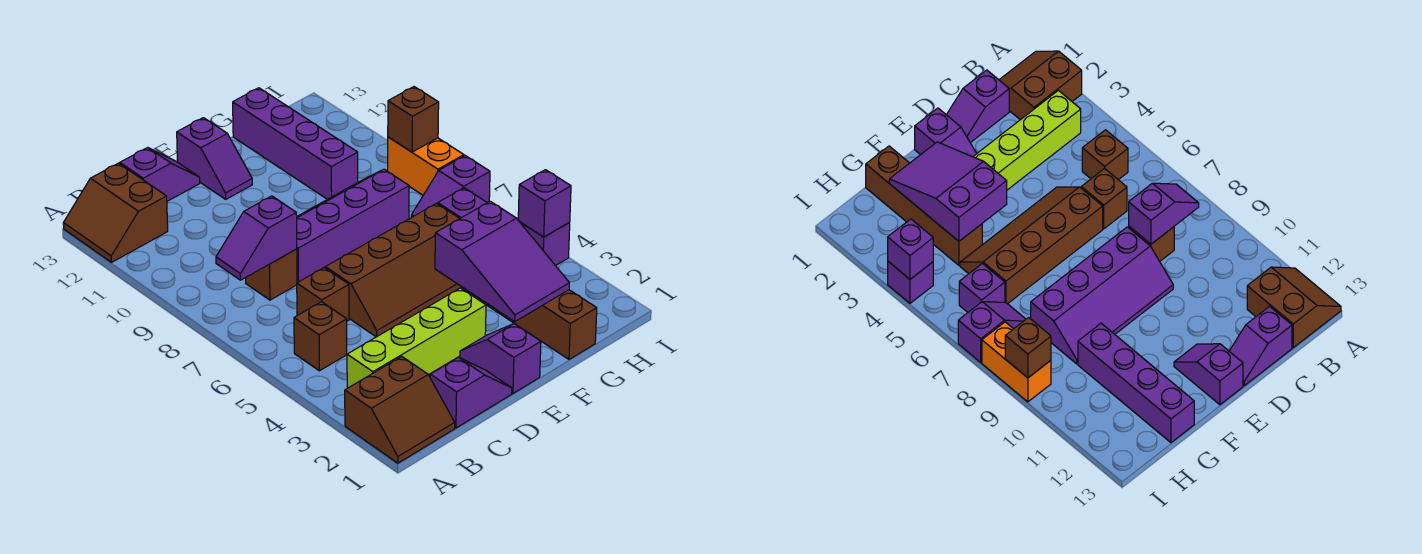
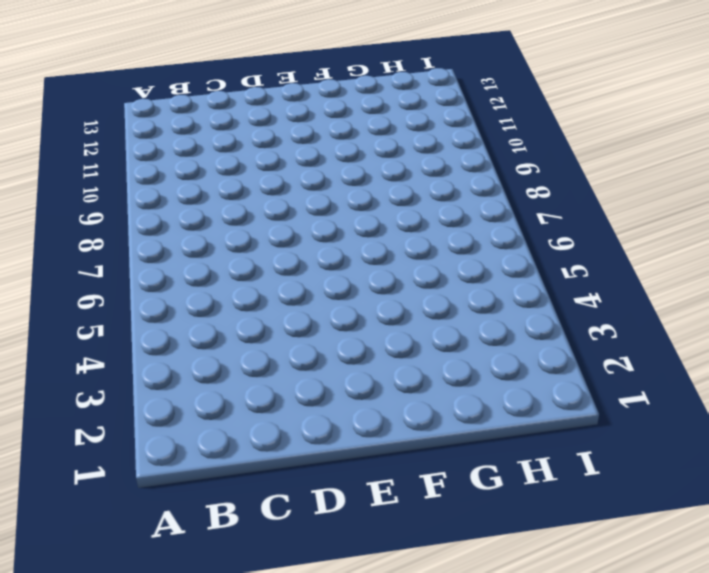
none -> brown 2x2 slope [345,357,455,463]
none -> brown 2x2 slope [63,163,168,262]
none -> lime 1x4 brick [347,288,486,388]

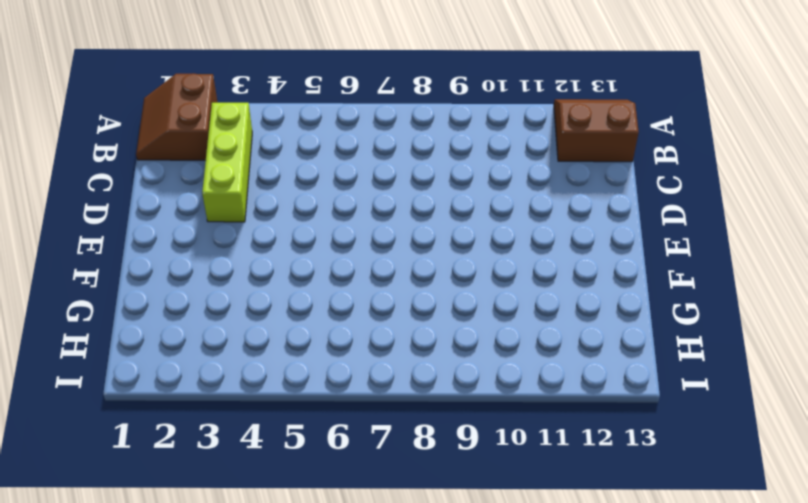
lime 1x3 brick [202,103,252,222] -> lime 1x4 brick [347,288,486,388]
none -> brown 1x1 brick [294,302,347,371]
none -> purple 1x2 slope [430,358,512,428]
none -> brown 1x1 brick [297,268,349,321]

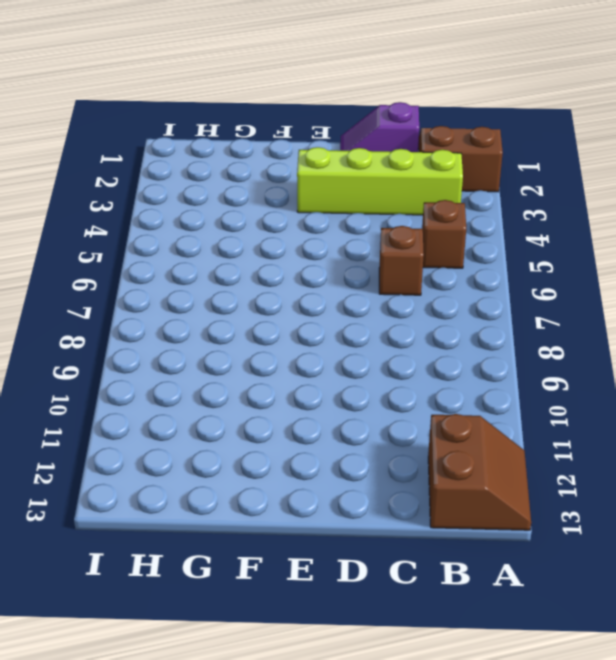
none -> brown 1x1 brick [246,249,297,300]
none -> purple 1x2 slope [120,148,200,201]
none -> brown 2x4 slope [325,204,462,337]

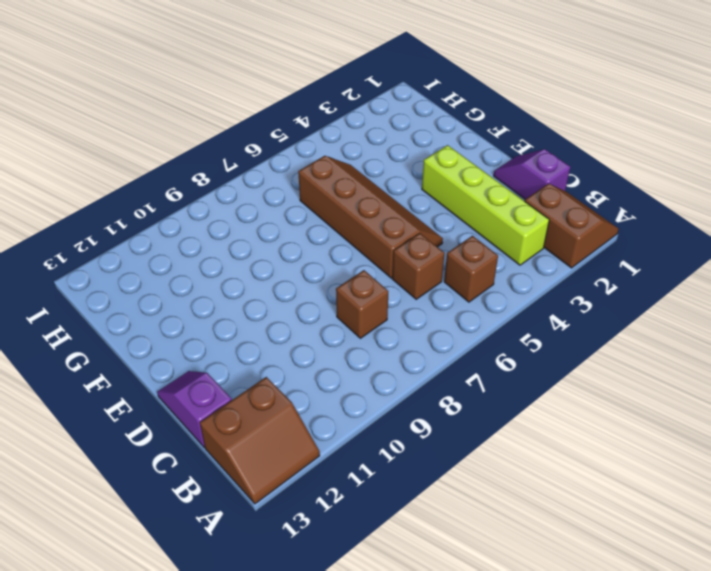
none -> purple 2x4 slope [297,169,409,283]
none -> purple 1x2 slope [460,324,541,393]
none -> purple 1x2 slope [177,118,252,199]

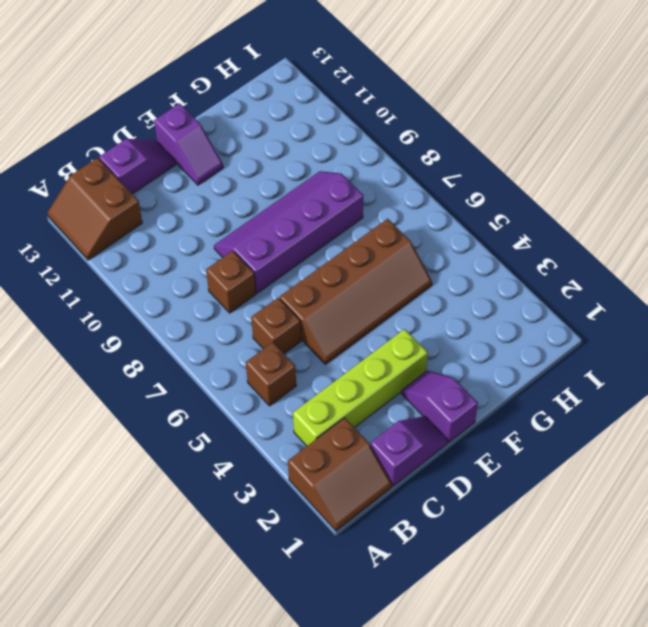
none -> brown 1x4 brick [462,287,597,359]
none -> purple 1x4 brick [233,88,358,199]
none -> purple 1x1 brick [438,188,487,218]

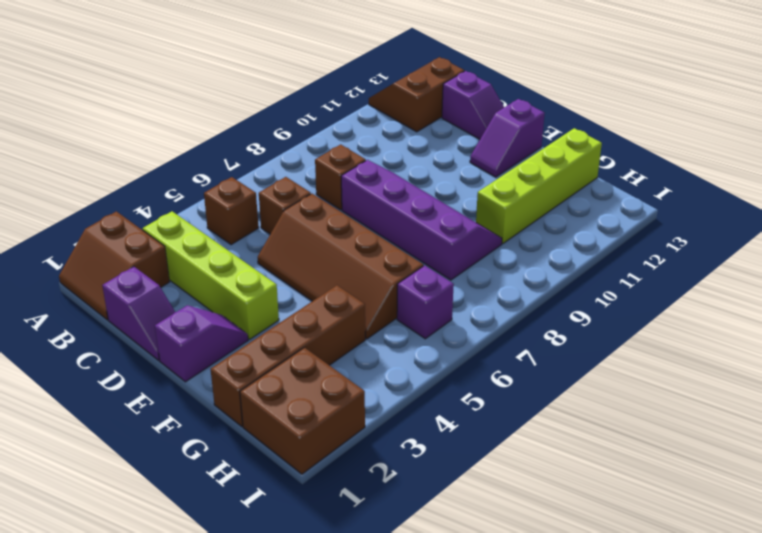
lime 1x4 brick [476,128,602,244] -> purple 1x4 brick [233,88,358,199]
brown 2x2 brick [240,348,365,474] -> none
none -> purple 1x2 slope [411,156,490,217]
none -> purple 1x1 brick [520,222,570,266]
none -> orange 1x2 brick [388,137,464,195]

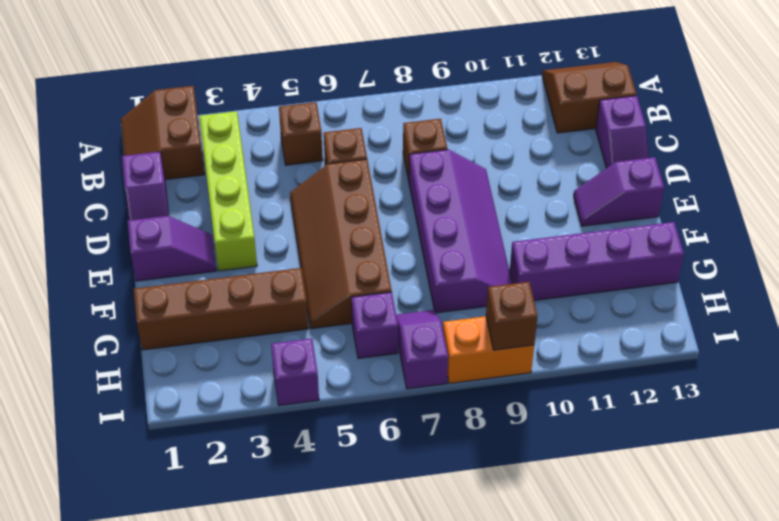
none -> purple 1x2 slope [216,196,297,280]
none -> purple 2x3 slope [435,201,569,321]
none -> purple 1x1 brick [518,170,571,237]

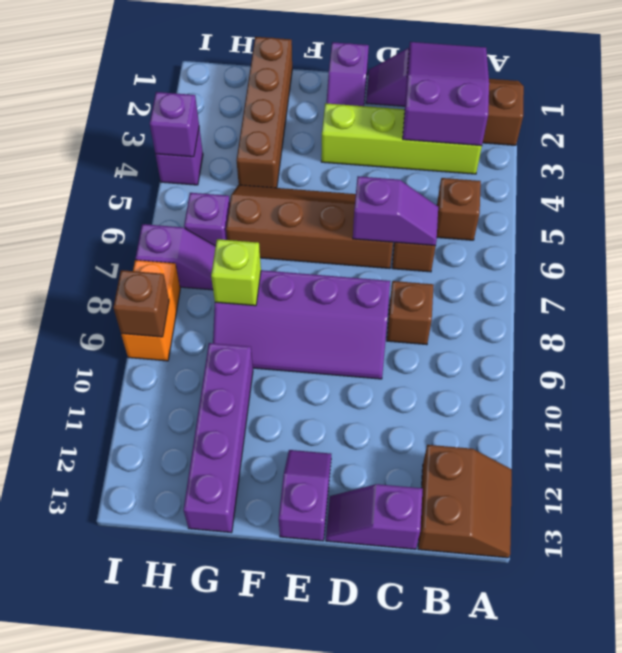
purple 2x3 slope [403,42,489,146] -> purple 2x3 slope moved to [435,201,569,321]
purple 1x2 slope [353,176,438,246] -> purple 1x2 slope moved to [216,196,297,280]
lime 1x1 brick [211,239,261,306] -> none

